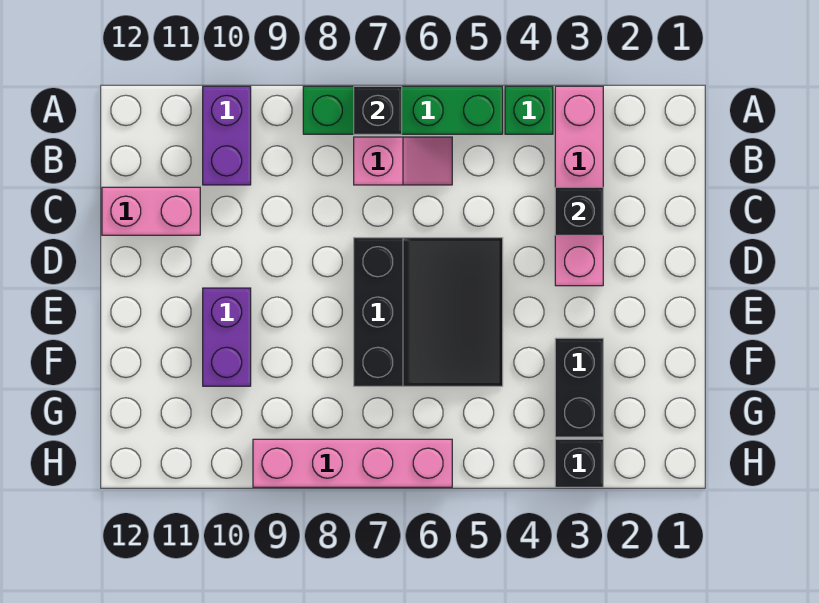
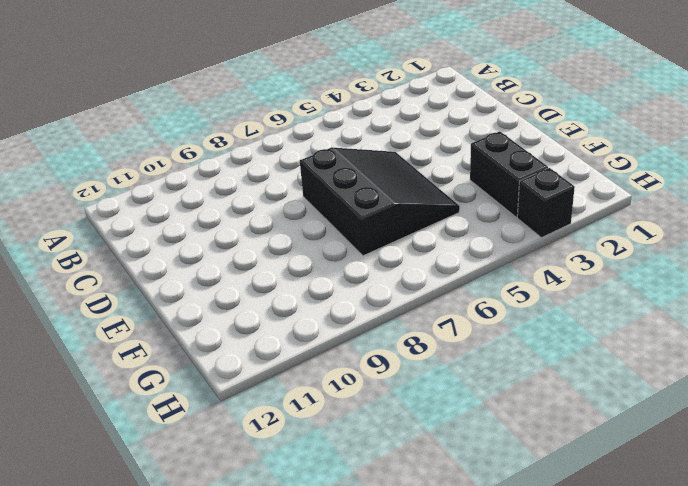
none -> pink 1x4 brick [555,86,603,286]
none -> green 1x1 brick [505,86,553,134]
none -> green 1x4 brick [303,86,503,134]

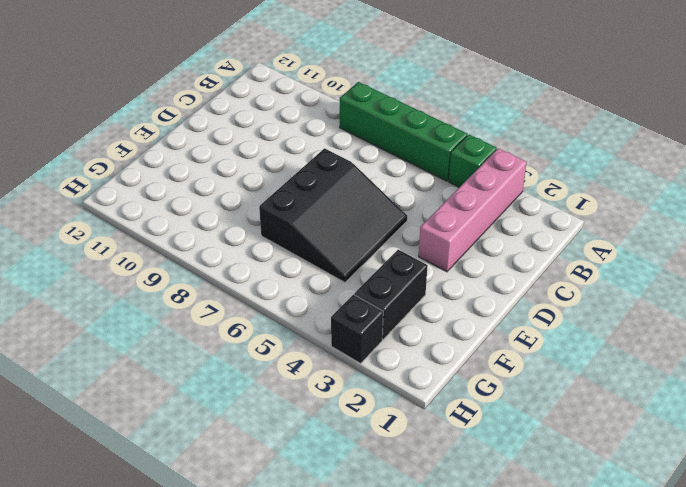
none -> purple 1x2 brick [203,86,251,185]
none -> pink 1x2 slope [354,137,452,185]
none -> pink 1x2 brick [102,187,200,235]

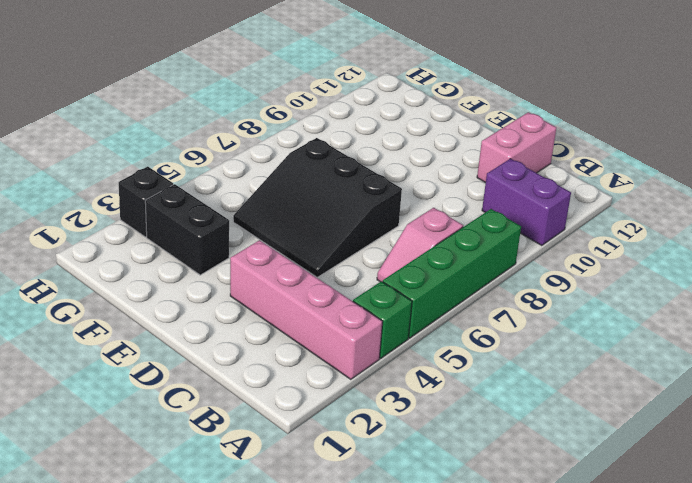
none -> purple 1x2 brick [203,288,251,386]
none -> pink 1x4 brick [253,439,452,487]
none -> black 1x1 brick [354,86,402,134]

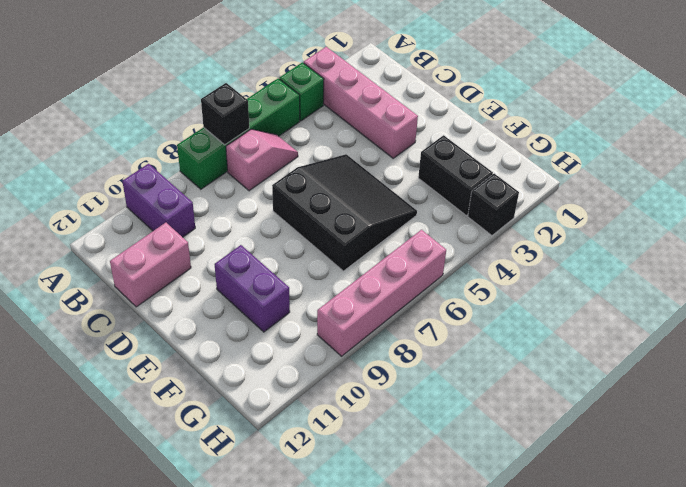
none -> black 1x1 brick [555,187,603,235]

